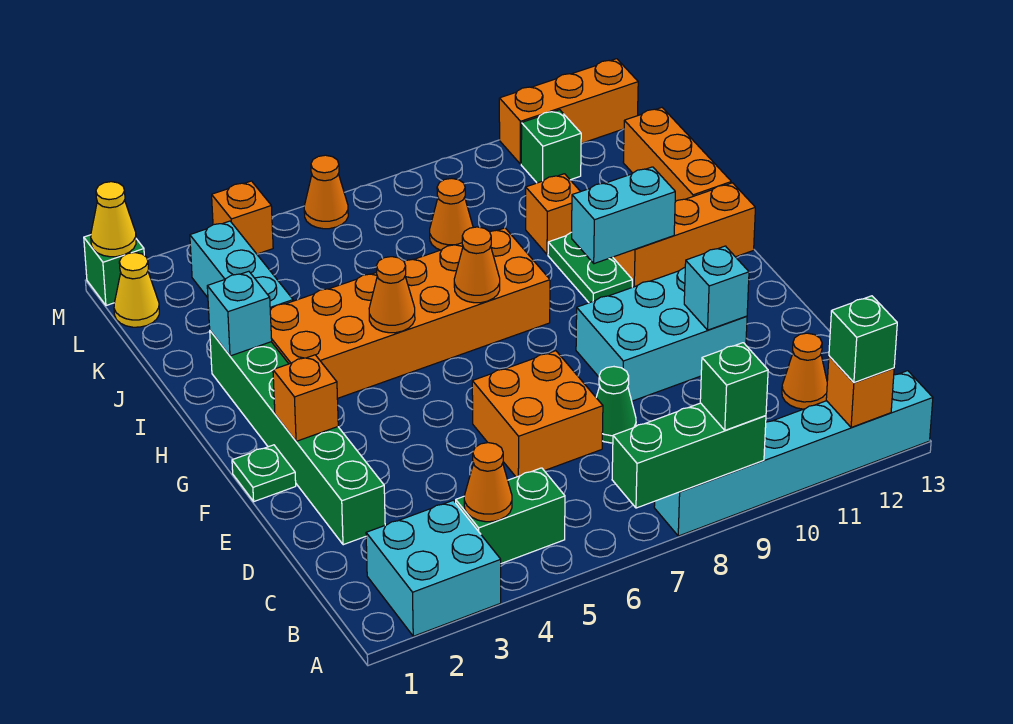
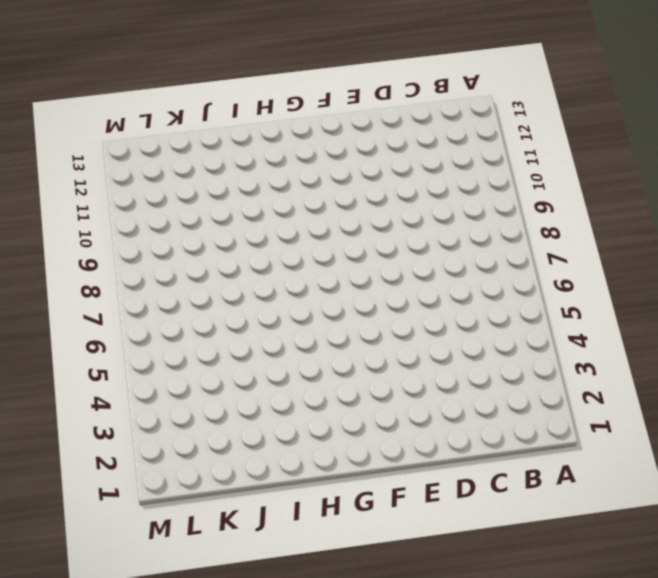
none -> cyan 2x2 brick [366,500,501,636]
none -> cyan 1x6 brick [654,371,933,536]
none -> green 1x2 brick [456,468,565,564]
none -> orange 1x1 cone [782,333,827,409]

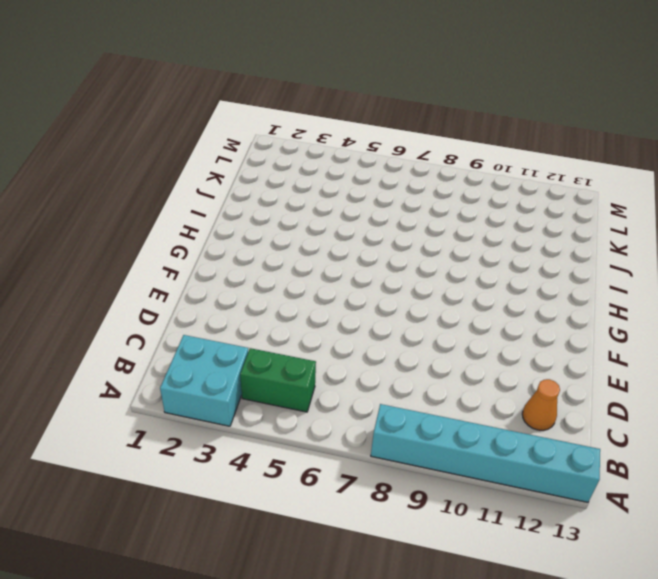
none -> green 1x6 brick [210,331,385,545]
none -> orange 2x2 brick [472,351,603,477]
none -> green 1x1 cone [596,367,636,443]
none -> cyan 2x3 brick [576,268,747,401]

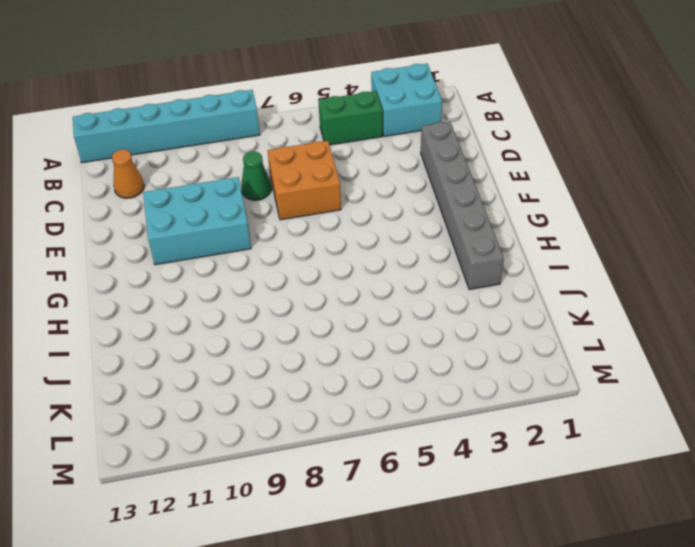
grey 1x6 brick [421,122,504,290] -> green 1x6 brick [210,331,385,545]
none -> green 1x1 plate [232,445,296,501]
none -> orange 2x6 brick [270,228,550,398]
none -> green 1x2 plate [548,232,632,303]
none -> orange 1x3 brick [613,183,755,287]

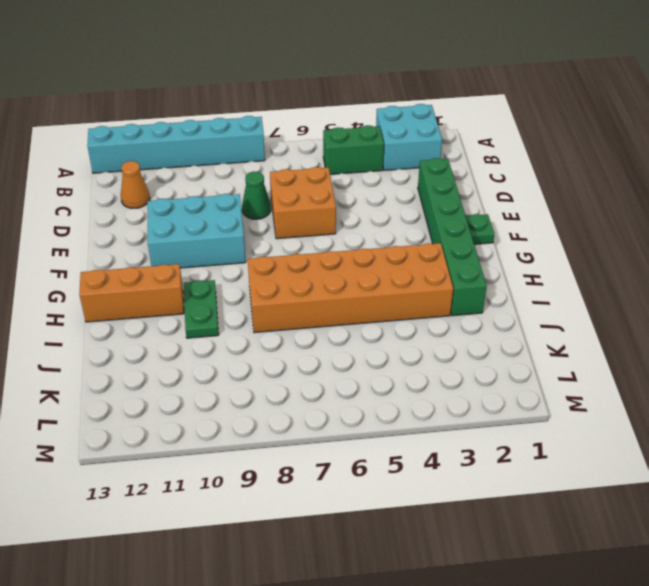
none -> orange 1x3 brick [623,108,731,202]
none -> cyan 1x3 brick [190,221,293,309]
none -> orange 1x1 brick [526,174,581,255]
none -> orange 1x1 cone [430,178,473,250]

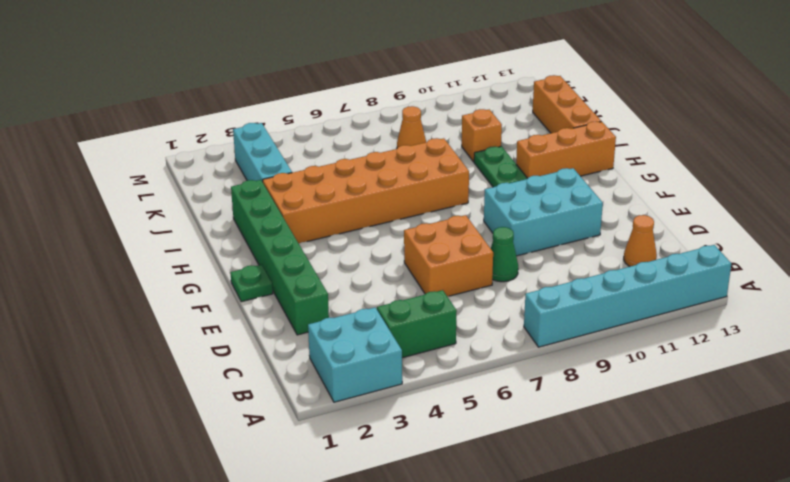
none -> yellow 1x1 cone [114,253,159,327]
none -> green 1x1 brick [521,110,581,183]
none -> green 1x1 brick [84,235,144,306]
none -> orange 1x1 brick [212,181,273,254]

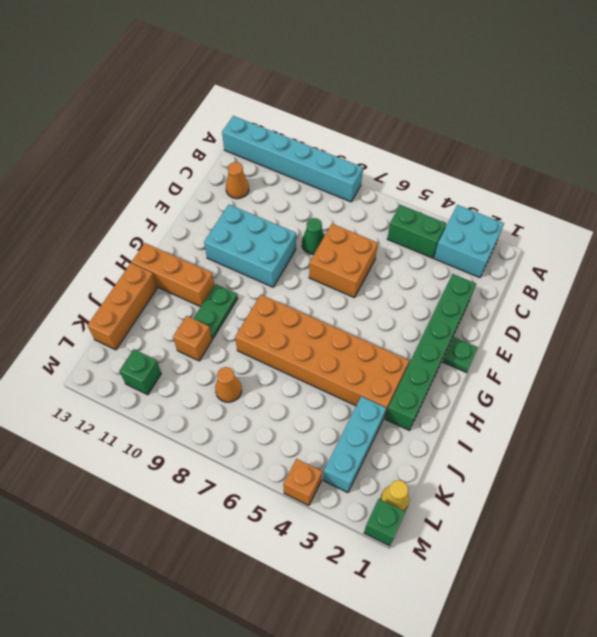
none -> orange 1x1 cone [304,155,348,229]
none -> orange 1x3 brick [499,59,638,164]
none -> green 1x3 brick [612,403,766,508]
none -> orange 1x1 brick [826,356,894,428]

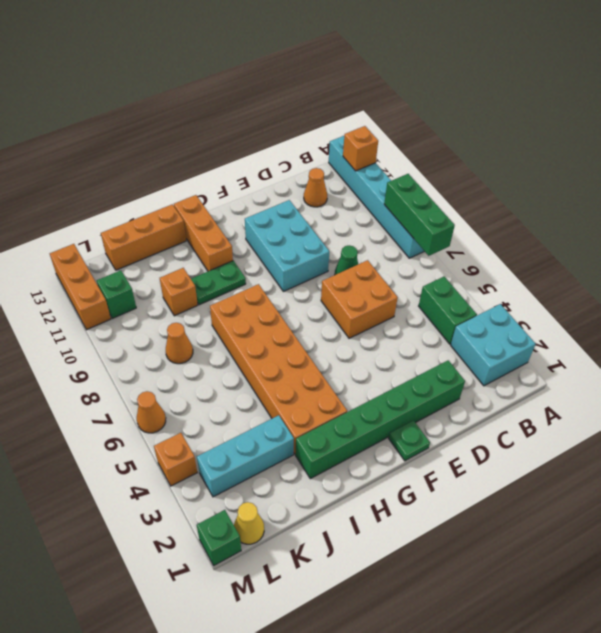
none -> orange 1x1 cone [464,443,512,522]
none -> cyan 1x1 brick [684,246,749,330]
none -> orange 1x1 brick [273,355,338,441]
none -> orange 1x1 cone [369,257,415,333]

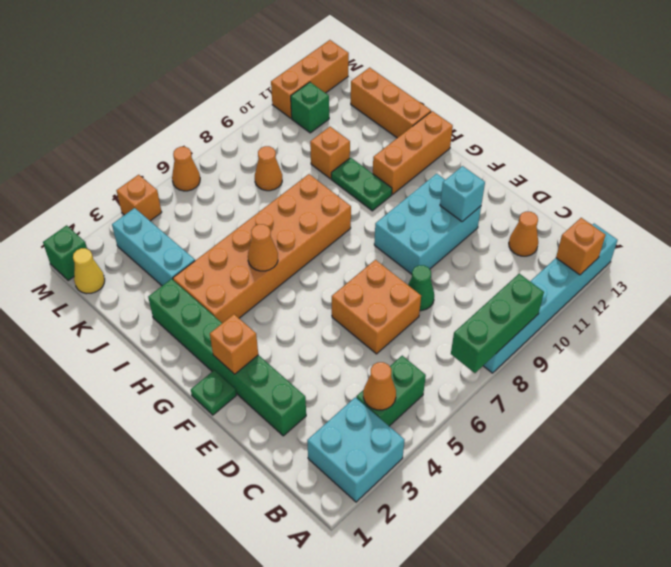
none -> orange 1x1 cone [454,227,500,303]
none -> cyan 1x2 brick [572,167,675,264]
none -> cyan 1x1 brick [207,271,272,356]
none -> yellow 1x1 cone [91,182,136,257]

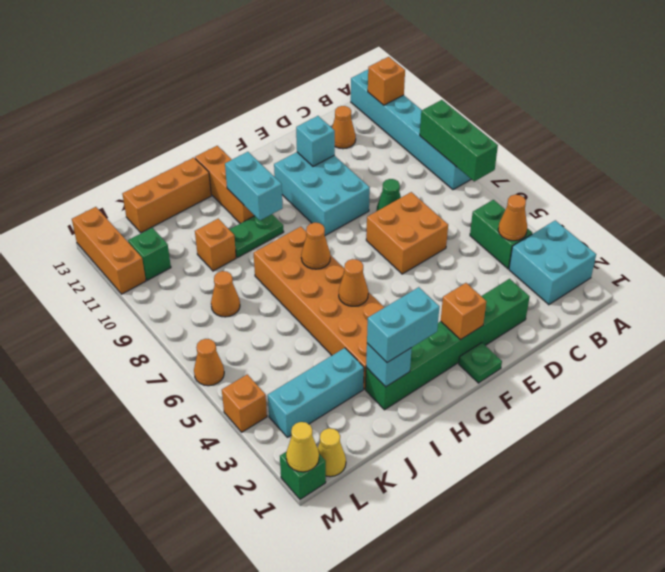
cyan 1x2 brick [367,287,439,363] -> none
none -> green 1x1 brick [700,343,768,430]
none -> green 1x1 brick [829,296,897,383]

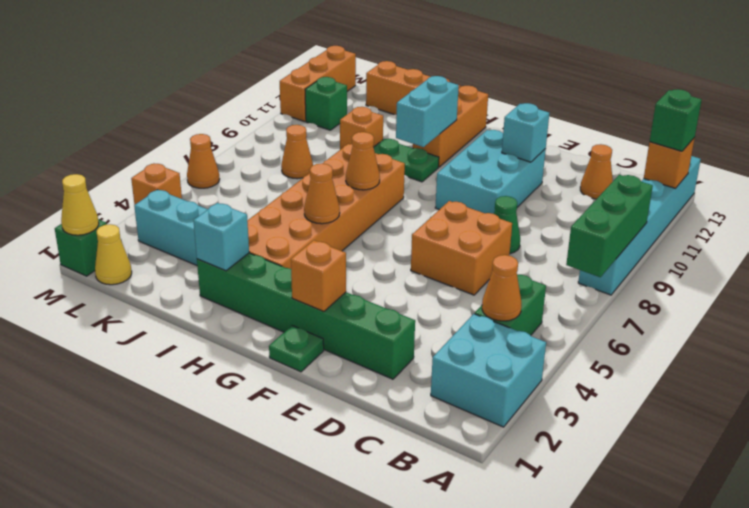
none -> green 1x1 brick [700,343,768,430]

